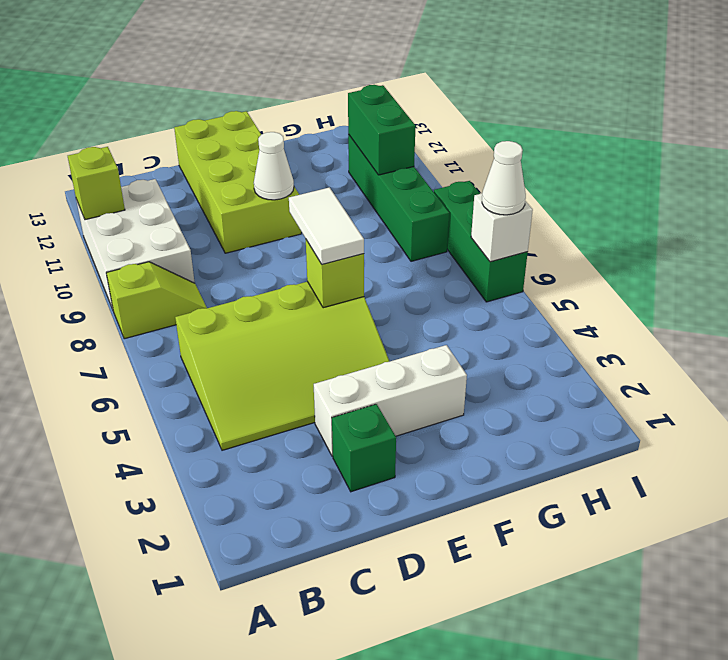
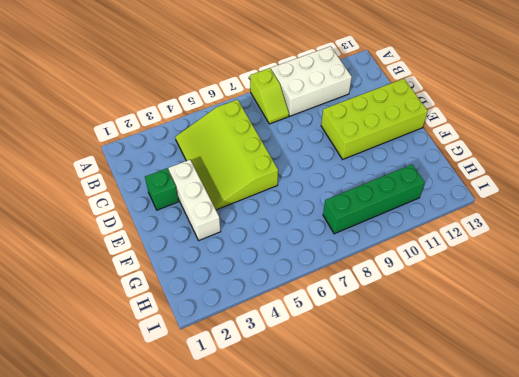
none -> green 1x3 brick [434,181,528,302]
none -> lime 1x1 brick [68,147,125,220]
none -> lime 1x1 brick [306,240,364,308]

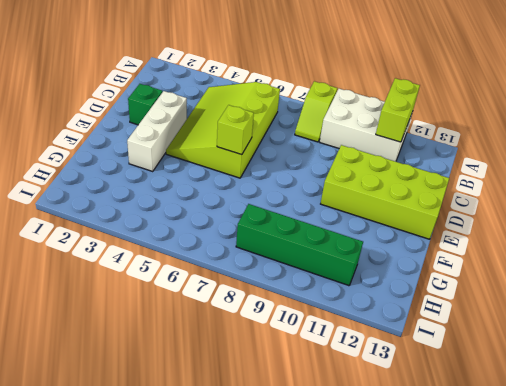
lime 1x2 brick [376,78,420,142] -> lime 1x1 brick [68,147,125,220]
none -> green 1x3 brick [434,181,528,302]
none -> white 1x1 cone [254,132,294,200]
none -> green 1x2 brick [348,85,416,175]

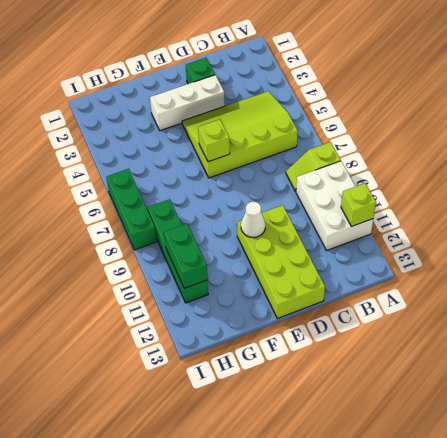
none -> white 1x1 brick [471,193,533,262]
none -> white 1x2 tile [289,187,364,264]
none -> white 1x1 cone [482,141,526,215]

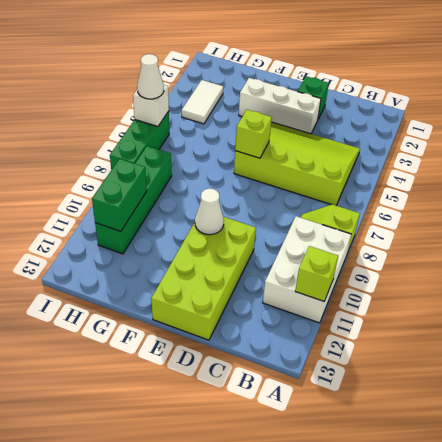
white 1x2 tile [182,80,223,124] -> white 1x2 tile moved to [289,187,364,264]

